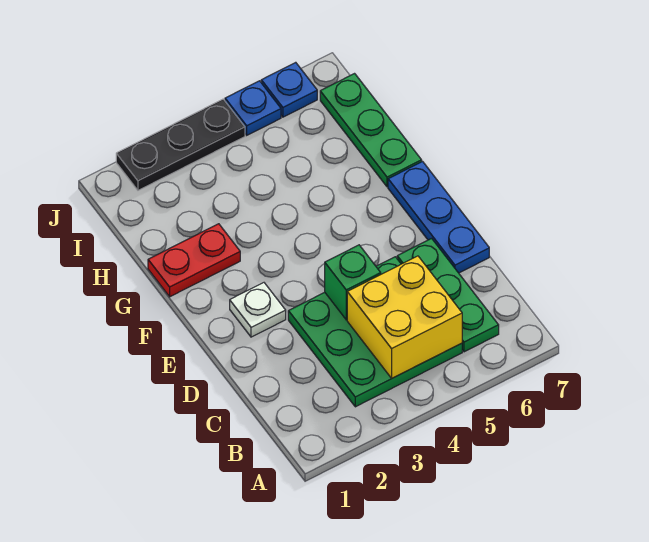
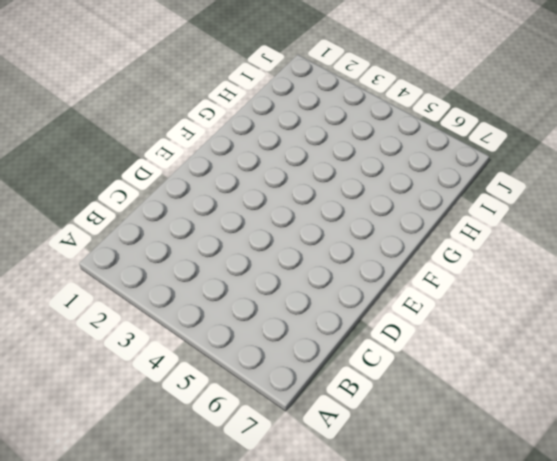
none -> green 3x3 plate [288,257,462,407]
none -> green 1x3 plate [397,238,499,352]

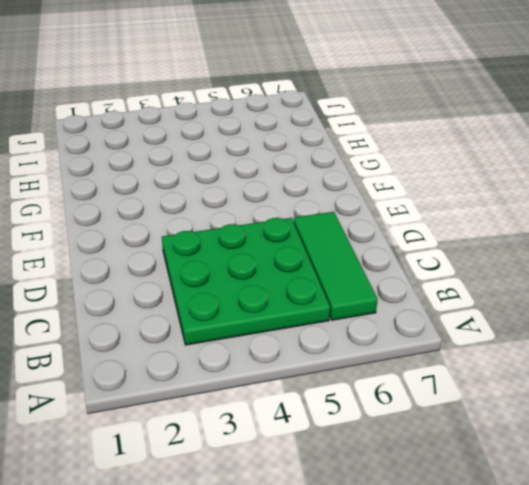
green 1x3 tile [294,212,378,320] -> green 1x3 plate [397,238,499,352]
none -> blue 1x3 plate [388,162,489,273]
none -> white 1x1 plate [230,283,286,337]

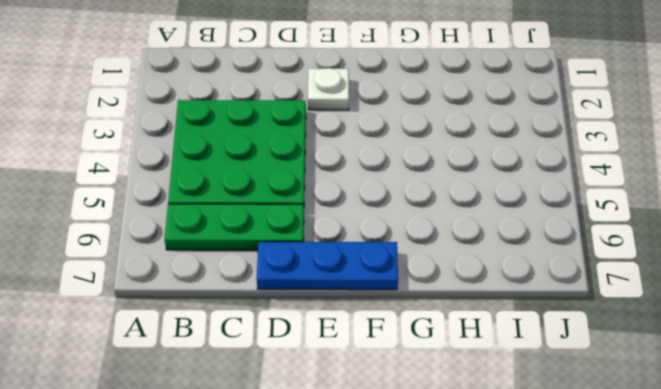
none -> red 1x2 plate [148,224,240,297]
none -> green 1x3 plate [320,74,422,187]

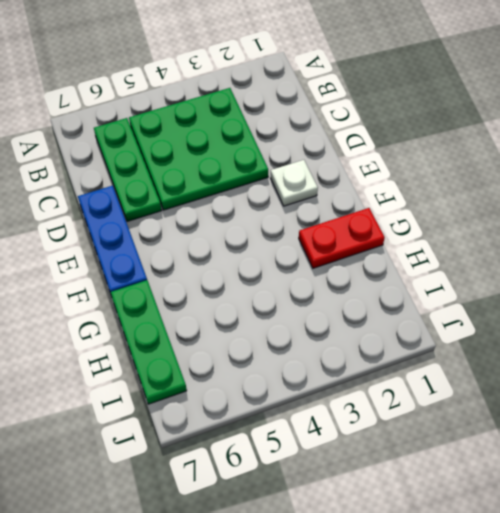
none -> black 1x3 plate [116,99,245,190]
none -> blue 1x1 plate [225,81,281,135]

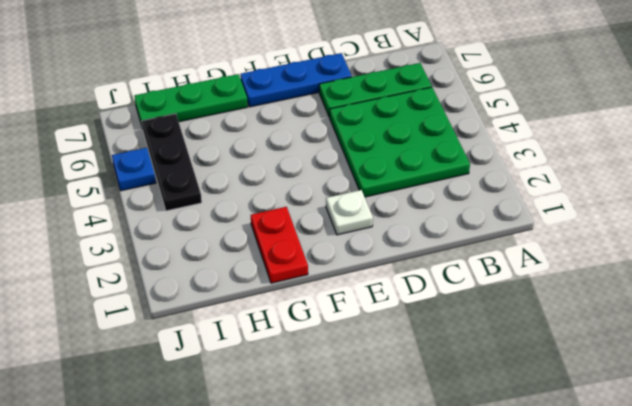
black 1x3 plate [142,114,202,211] -> black 1x3 plate moved to [116,99,245,190]
none -> blue 1x1 plate [261,62,317,117]
none -> yellow 2x2 brick [347,256,462,378]

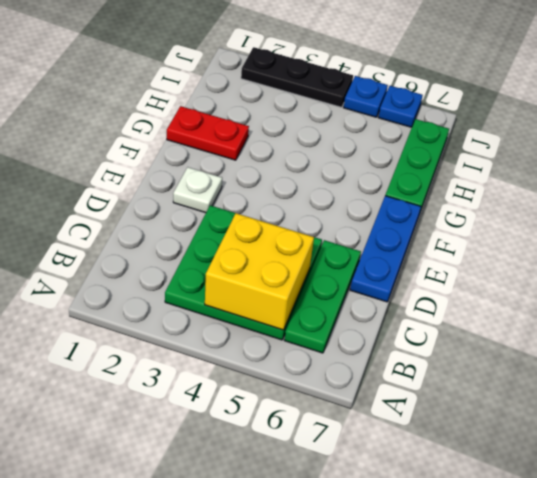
none -> green 1x1 brick [325,245,381,320]

